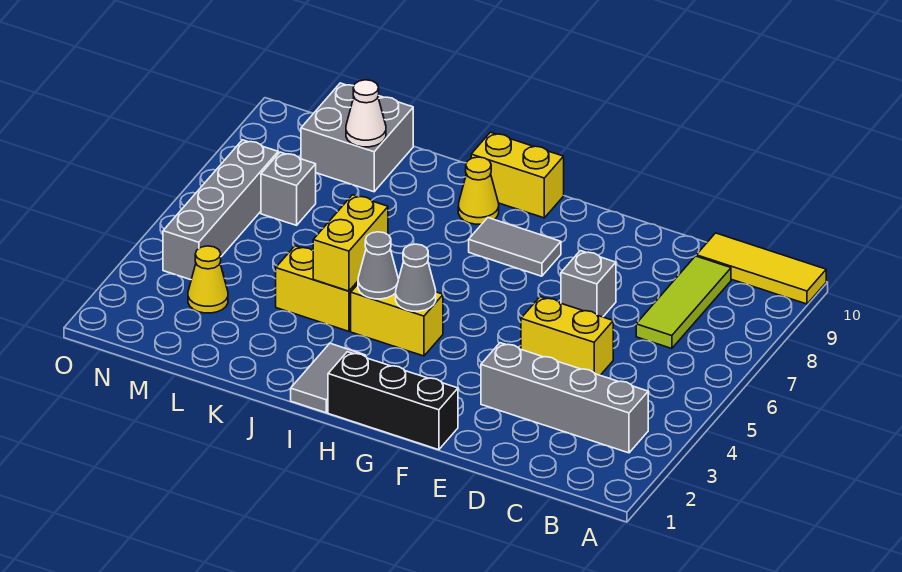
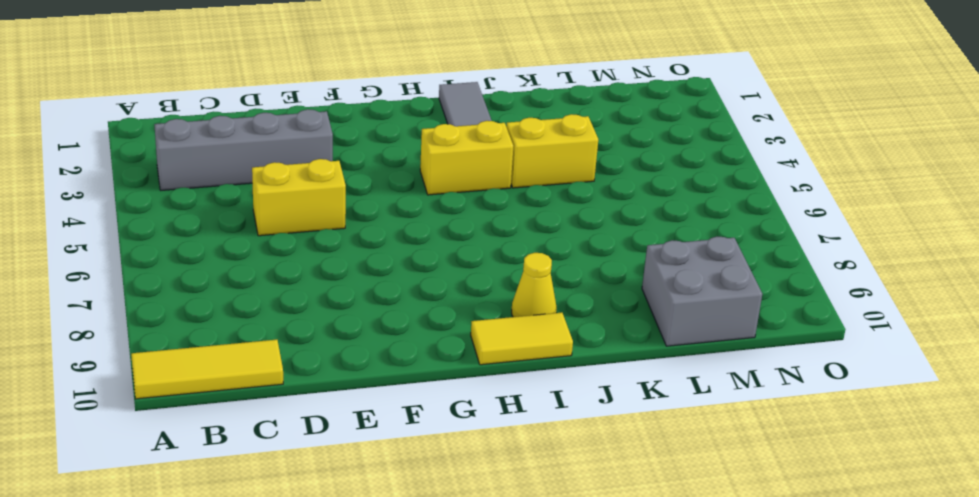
yellow 1x2 tile [471,313,573,365] -> yellow 1x2 brick [471,132,564,218]
none -> lime 1x3 tile [636,256,731,349]
none -> grey 1x1 brick [561,251,616,317]
none -> black 1x3 brick [328,352,458,450]

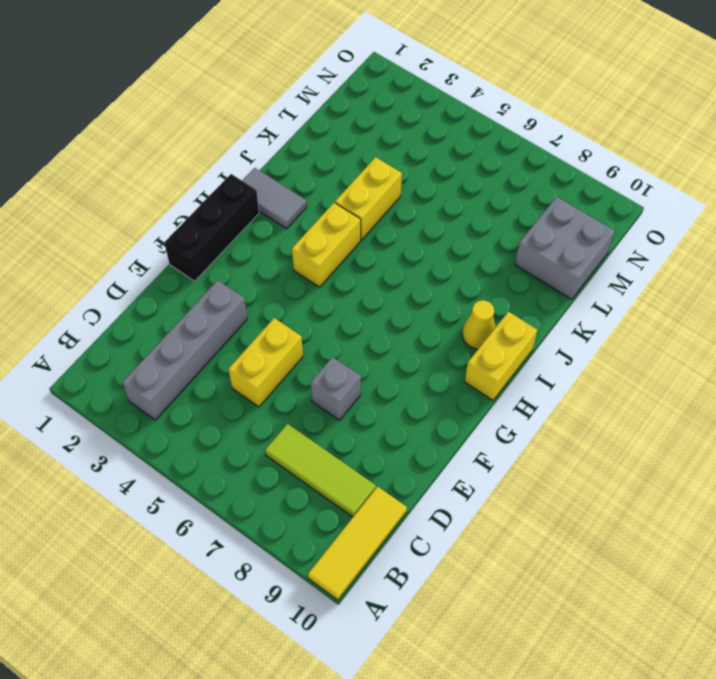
none -> grey 1x2 tile [469,218,561,276]
none -> yellow 1x1 cone [188,246,228,313]
none -> grey 1x1 brick [261,152,316,225]

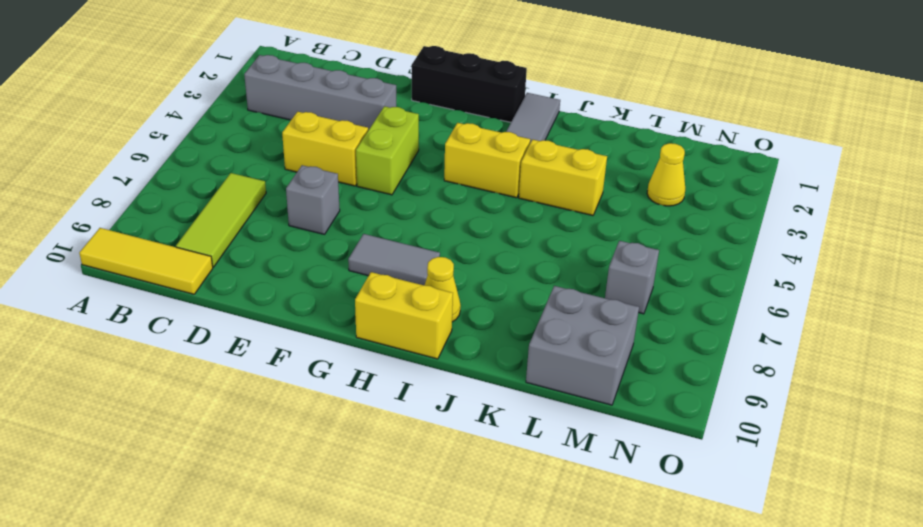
lime 1x2 brick [356,106,419,195] -> none
none -> grey 1x4 brick [163,140,278,280]
none -> grey 1x1 cone [396,244,436,311]
none -> grey 1x1 cone [358,232,398,299]

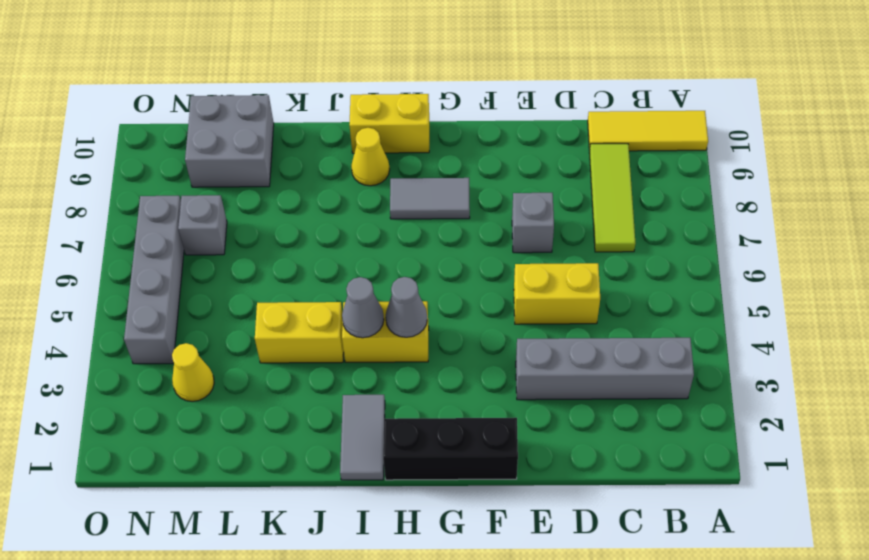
none -> yellow 1x2 brick [313,195,388,291]
none -> white 1x1 cone [346,80,386,147]

